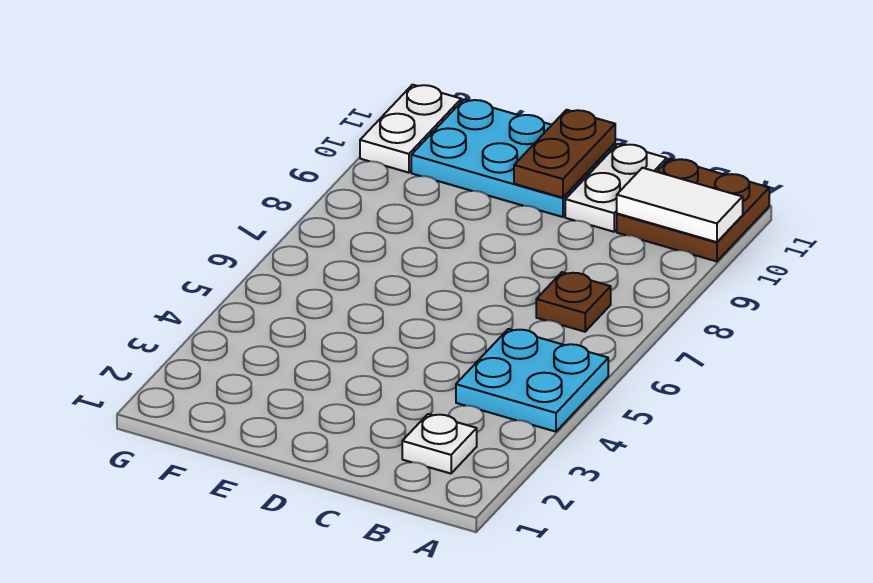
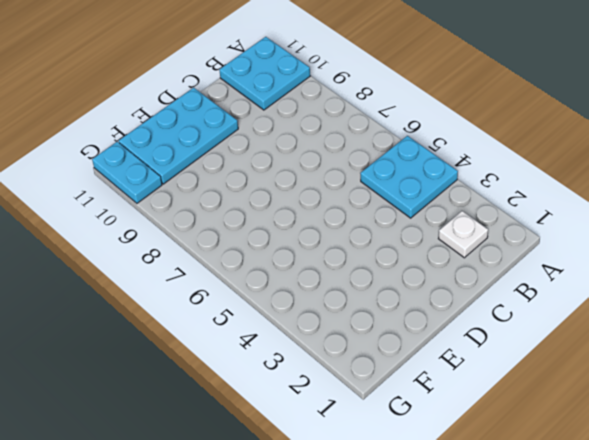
cyan 2x2 plate [219,37,310,110] -> brown 2x2 plate [617,159,769,261]
cyan 1x2 plate [92,142,162,203] -> white 1x2 plate [360,85,461,173]
none -> brown 1x1 plate [536,272,611,332]
none -> white 1x2 plate [565,144,667,232]

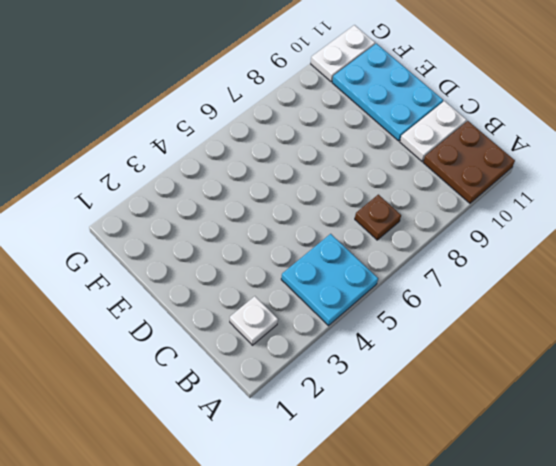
none -> white 1x2 tile [617,168,743,242]
none -> brown 1x2 plate [514,110,615,198]

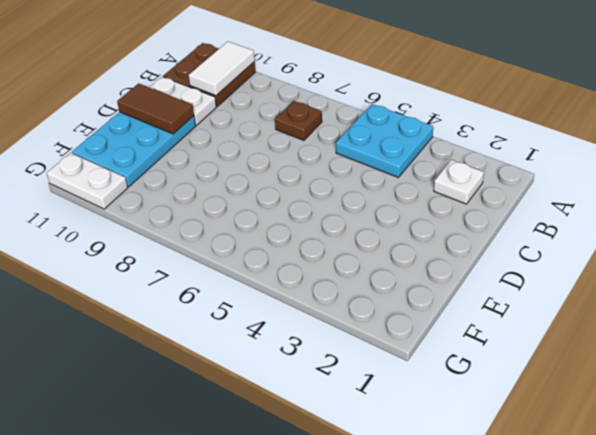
brown 1x2 tile [117,83,194,134] -> brown 1x2 plate [514,110,615,198]

